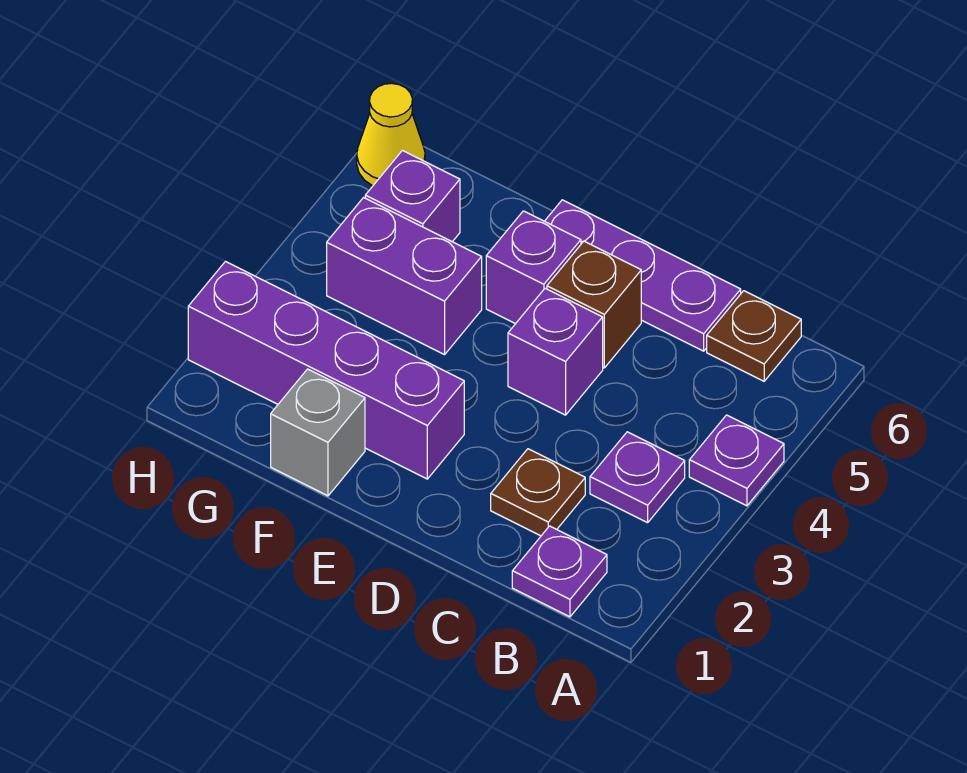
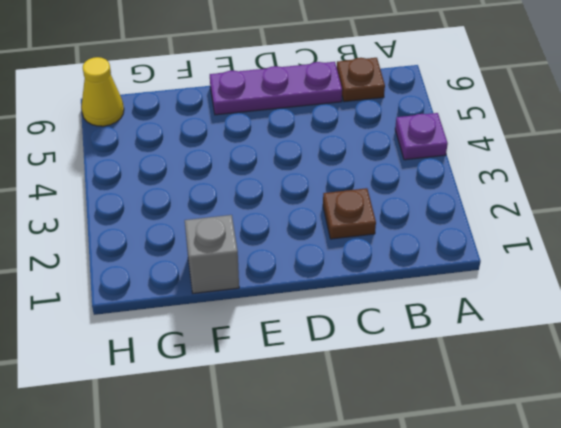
none -> purple 1x1 plate [512,526,607,617]
none -> purple 1x1 plate [590,432,685,523]
none -> purple 1x1 brick [508,288,603,415]

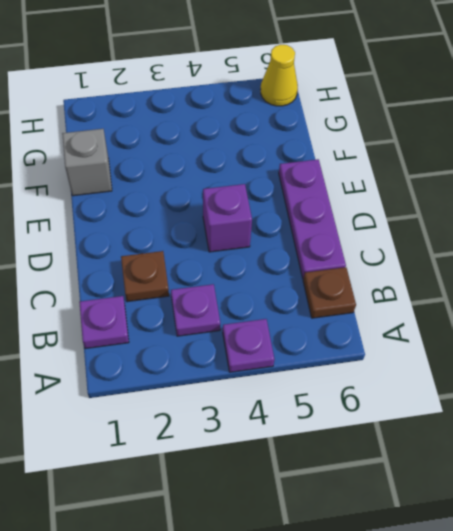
none -> brown 1x1 brick [547,241,641,368]
none -> purple 1x4 brick [188,262,464,479]
none -> purple 1x1 brick [486,211,581,324]

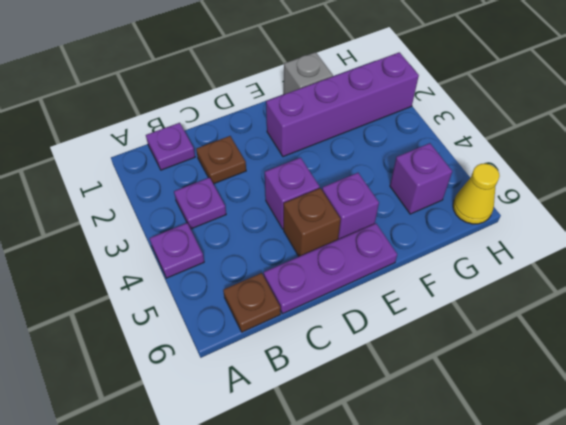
none -> purple 1x2 brick [327,198,482,355]

